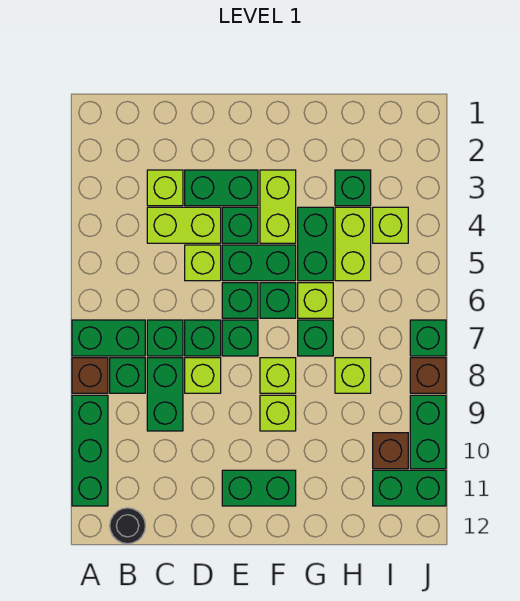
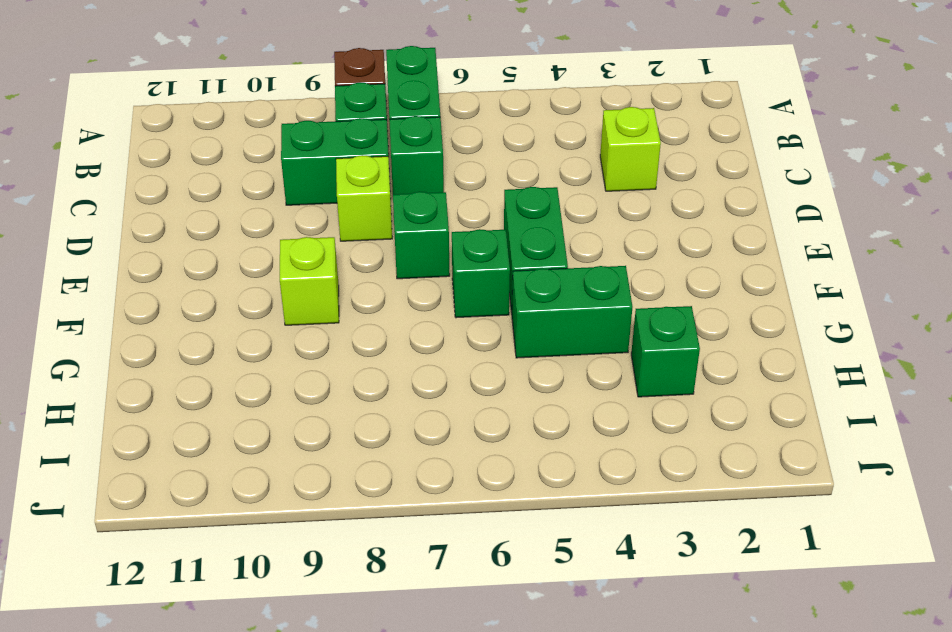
none -> green 1x3 brick [72,395,108,506]
none -> black 1x1 round brick [110,508,145,544]
none -> lime 1x2 brick [147,207,221,243]
none -> green 1x2 brick [185,170,258,206]

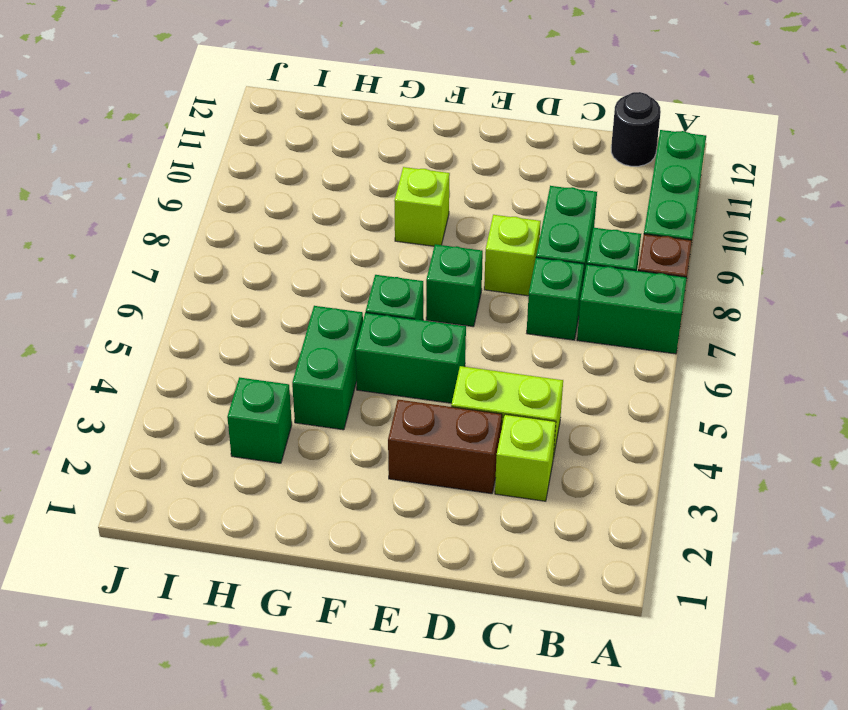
brown 1x2 brick [388,400,502,494] -> green 1x2 brick [185,170,258,206]
none -> lime 1x1 brick [185,245,221,281]
none -> green 1x1 brick [185,320,221,356]
none -> green 1x1 brick [222,207,258,243]
none -> green 1x1 brick [222,283,258,318]

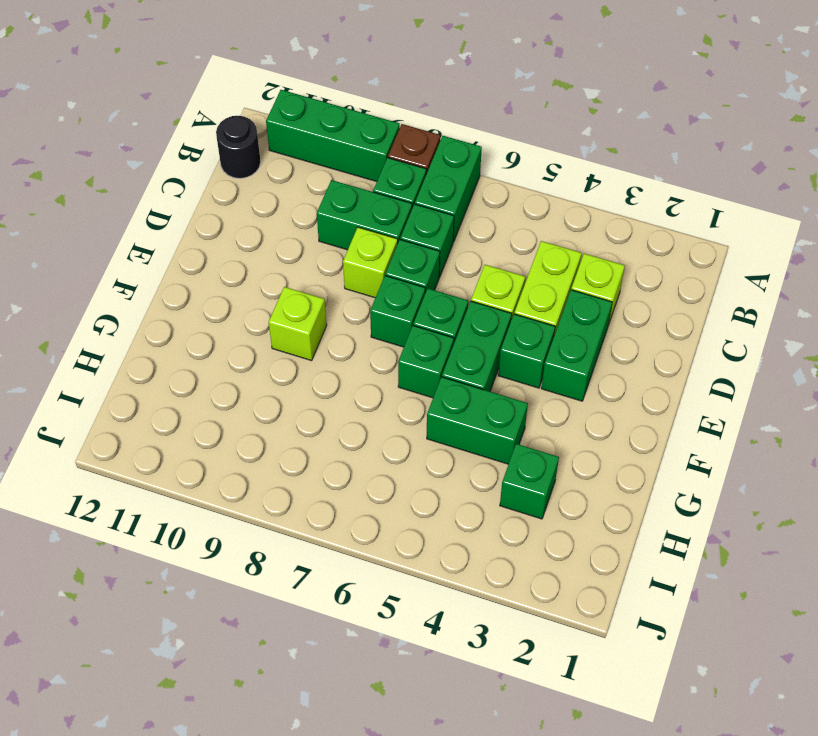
none -> green 1x2 brick [222,470,296,506]
none -> lime 1x2 brick [260,170,296,243]
none -> lime 1x1 brick [260,358,296,393]
none -> lime 1x1 brick [298,283,333,318]

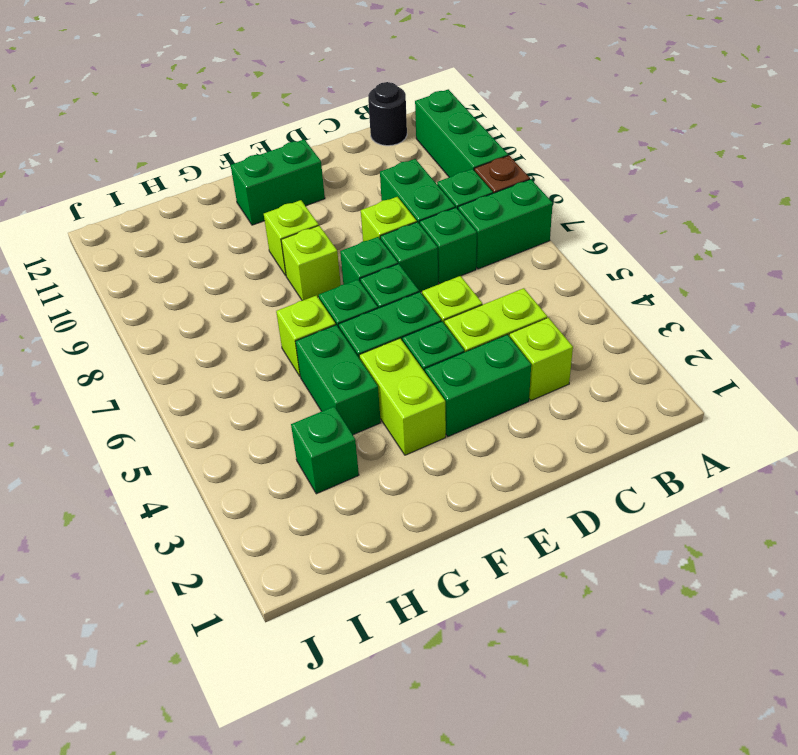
none -> green 1x1 brick [298,320,333,356]
none -> lime 1x2 brick [335,207,371,281]
none -> lime 1x1 brick [335,358,371,393]
none -> lime 1x1 brick [373,207,408,243]

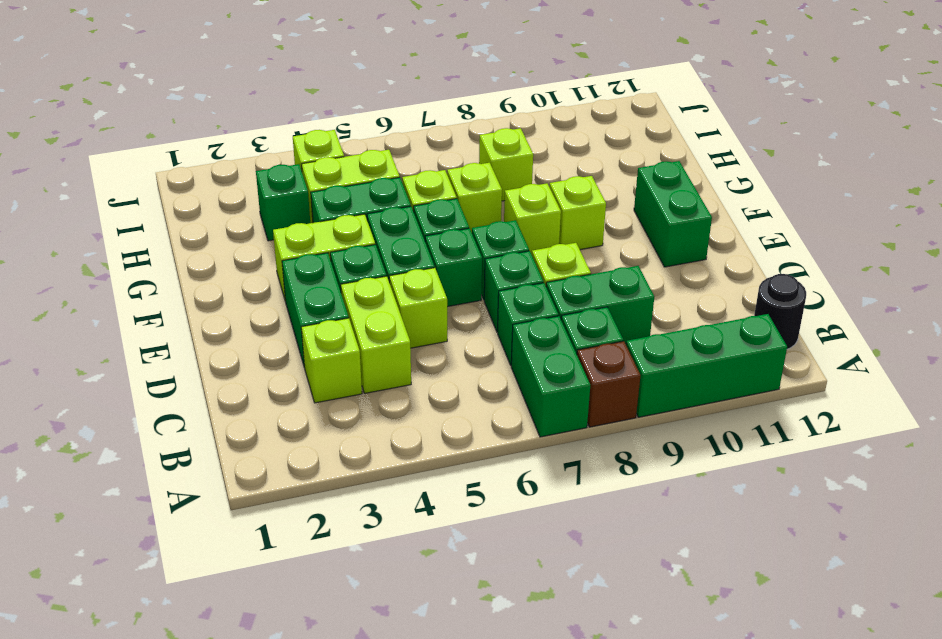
lime 1x1 brick [447,163,502,232] -> green 1x1 brick [298,320,333,356]
none -> brown 1x1 brick [373,433,408,469]
none -> green 1x2 brick [373,470,446,506]
none -> green 1x1 brick [410,320,446,356]
none -> brown 1x1 brick [410,358,446,393]

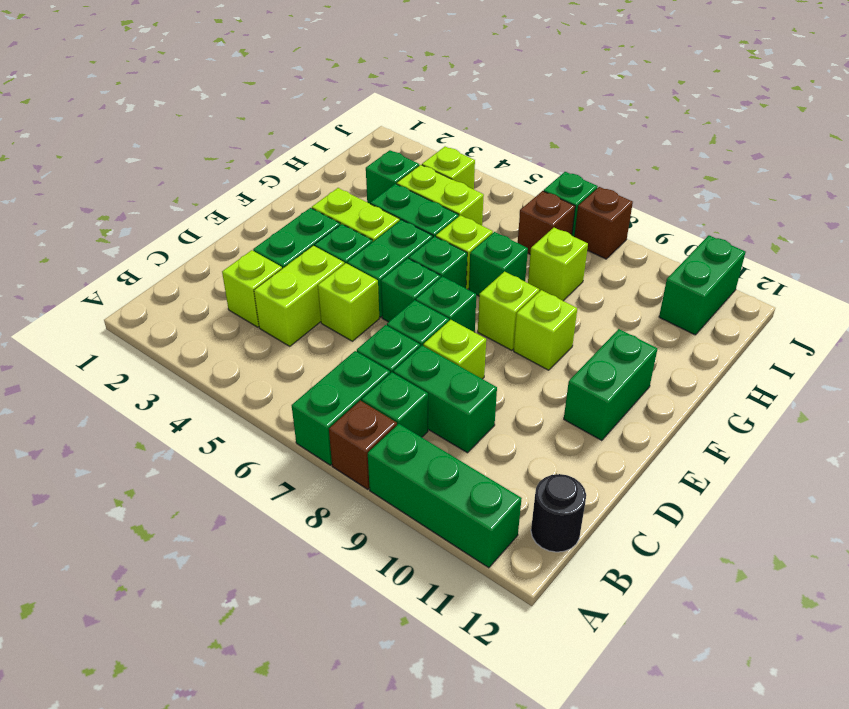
brown 1x1 brick [518,191,575,254] -> brown 1x1 brick moved to [373,433,408,469]
none -> green 1x2 brick [410,395,446,469]

